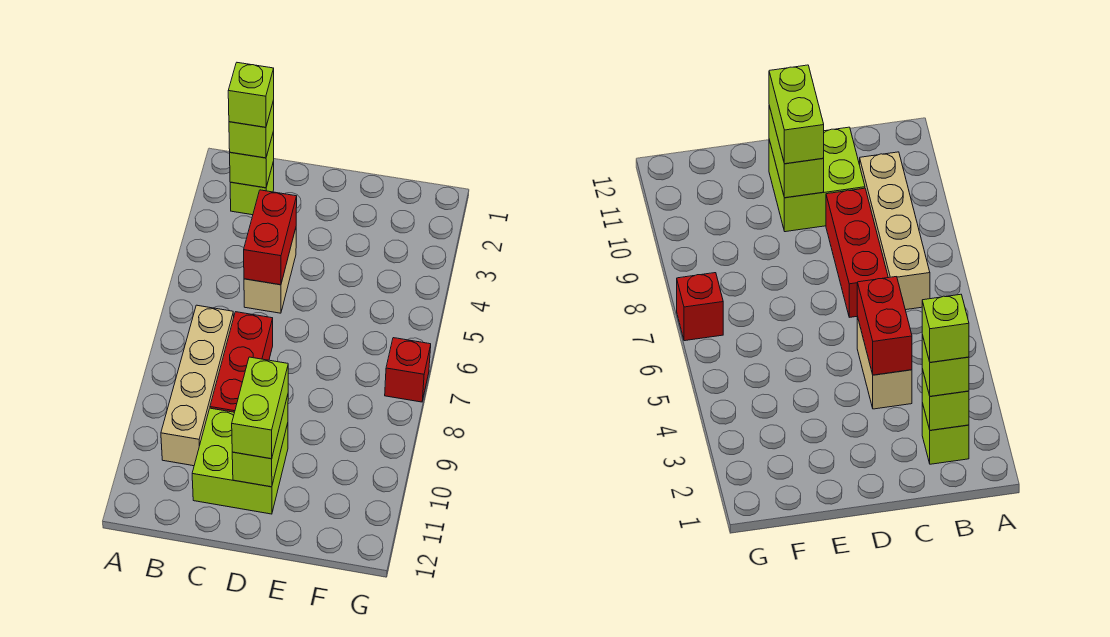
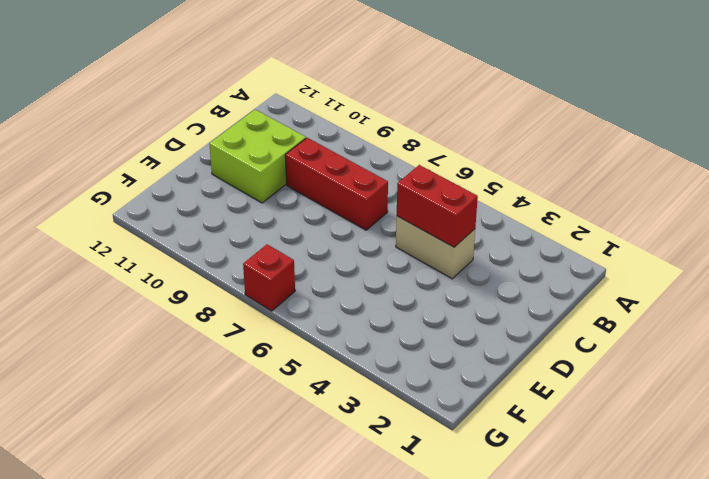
none -> lime 1x1 brick [230,162,274,215]
none -> tan 1x4 brick [161,305,234,466]
none -> lime 1x1 brick [230,131,274,188]

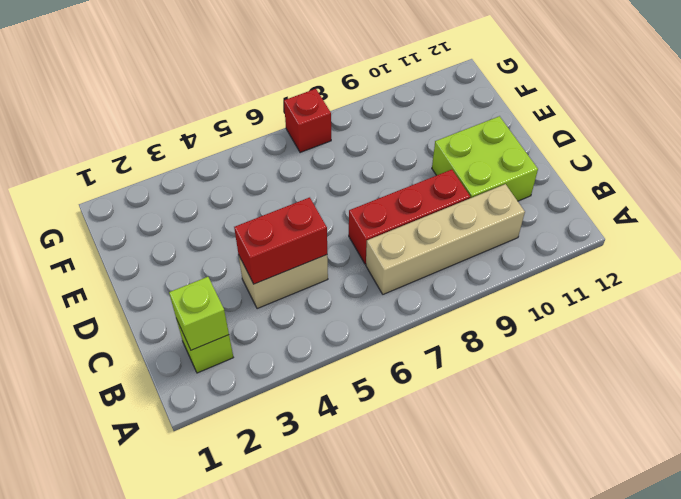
none -> lime 1x2 brick [232,395,288,487]
none -> lime 1x1 brick [229,100,274,158]
none -> lime 1x2 brick [232,357,288,459]

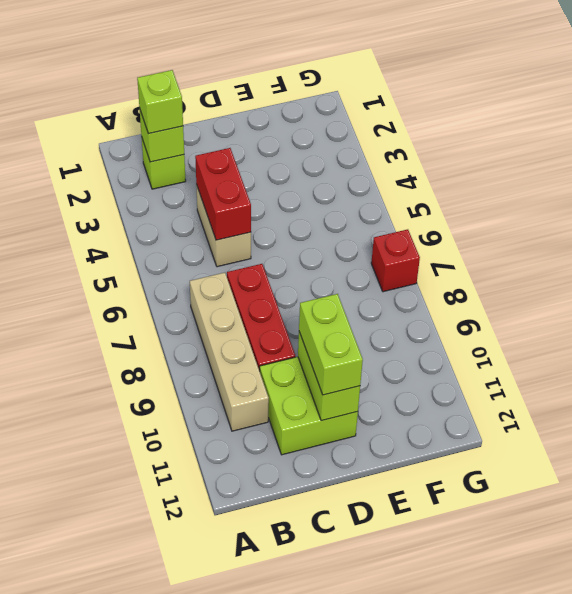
none -> lime 1x1 brick [228,63,274,127]

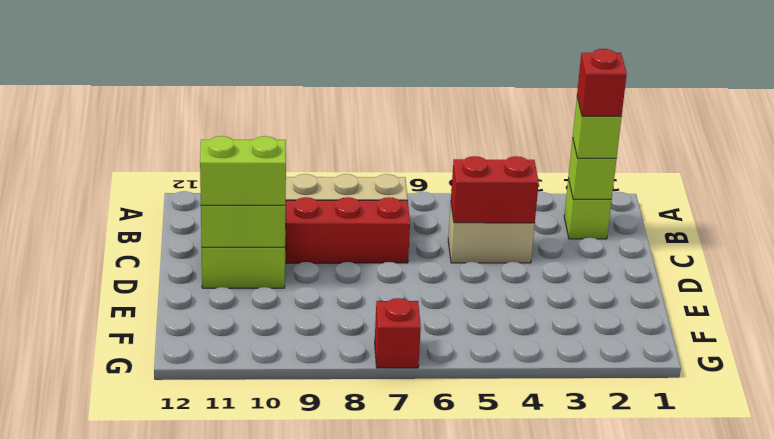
red 1x1 brick [577,49,627,116] -> lime 1x1 brick [228,63,274,127]

